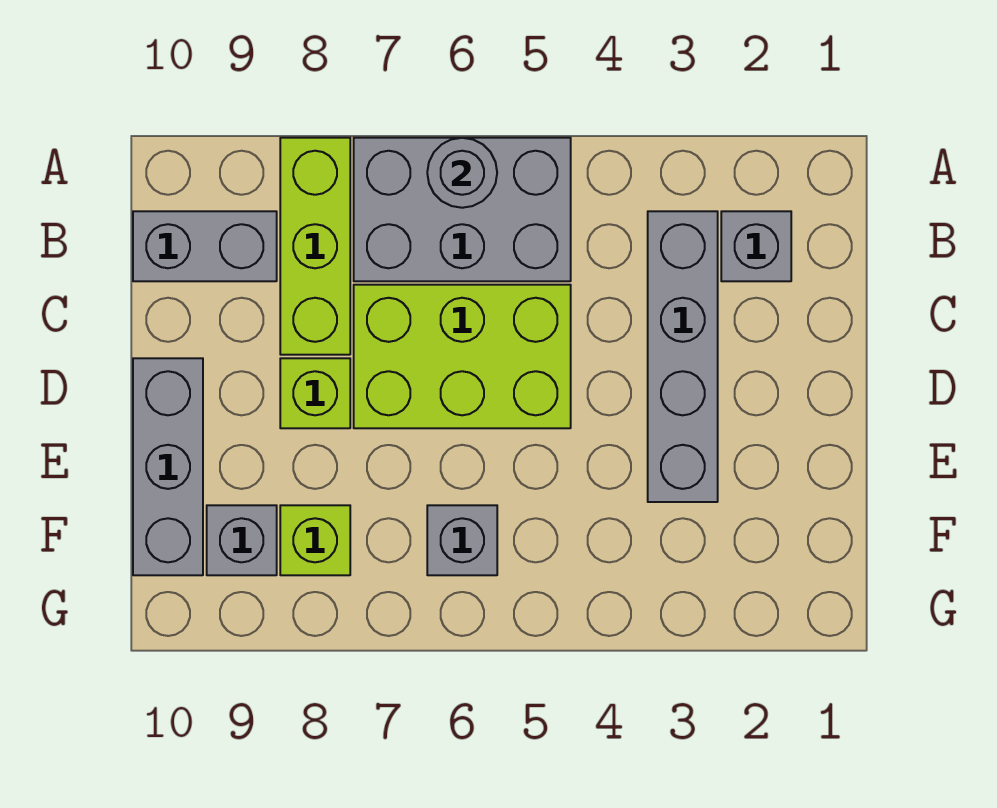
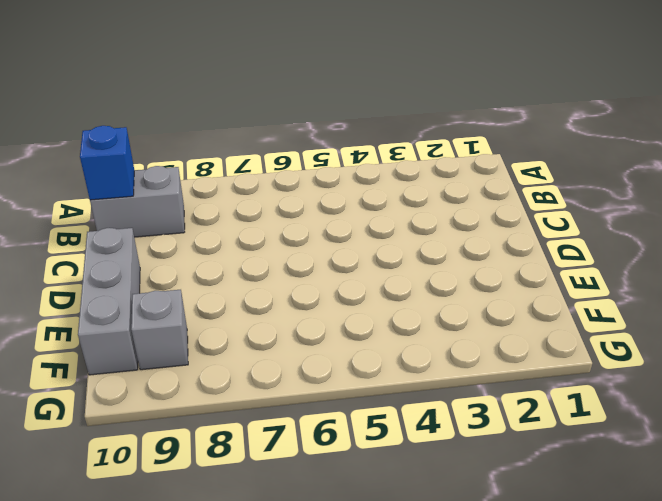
blue 1x1 brick [80,126,134,200] -> none
none -> grey 2x3 brick [354,138,571,281]
none -> lime 1x3 brick [280,138,350,355]
none -> grey 1x1 brick [721,211,791,281]

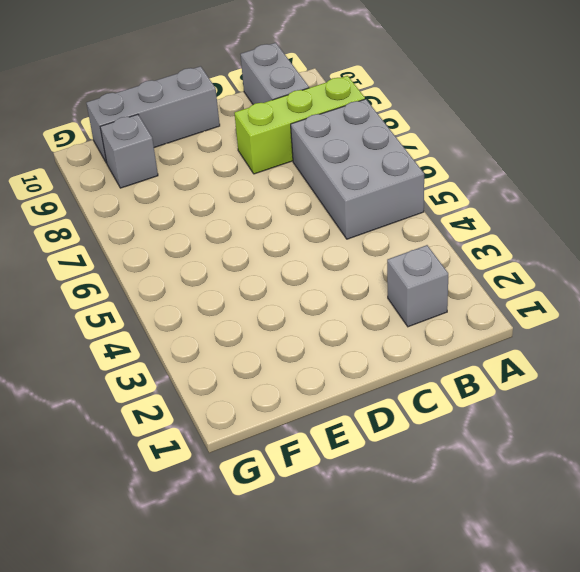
none -> grey 1x4 brick [648,211,718,502]
none -> lime 2x3 brick [354,285,571,428]
none -> lime 1x1 brick [280,358,350,428]

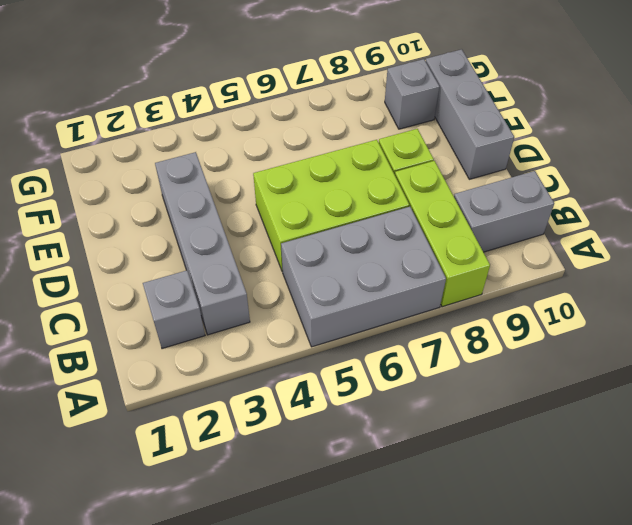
none -> grey 1x1 brick [427,505,497,575]
none -> lime 1x1 brick [280,505,350,575]
none -> grey 1x1 round brick [427,138,497,208]

